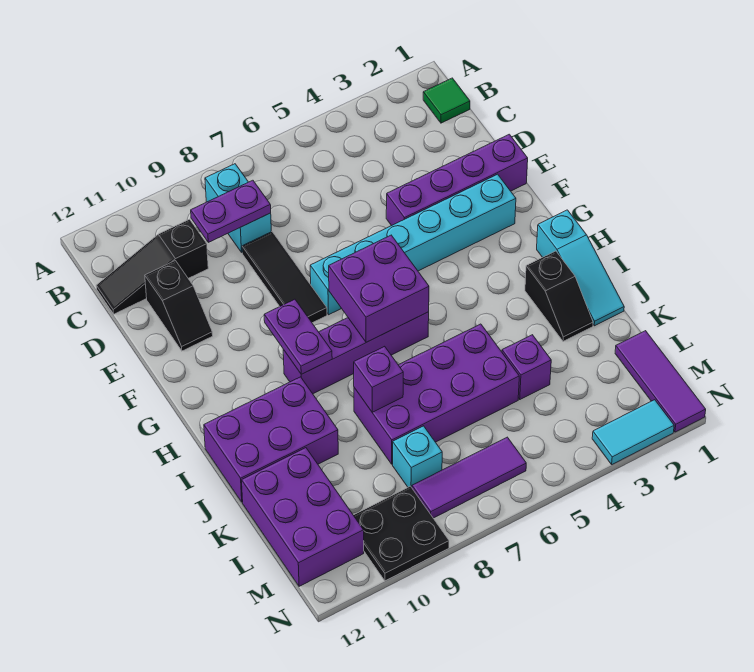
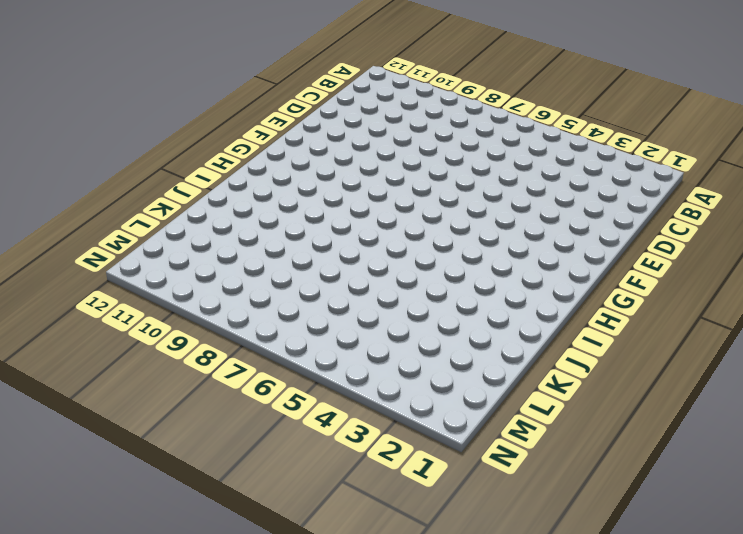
none -> green 1x1 tile [423,78,470,123]
none -> cyan 1x2 brick [205,164,271,252]
none -> black 1x3 slope [96,219,208,314]

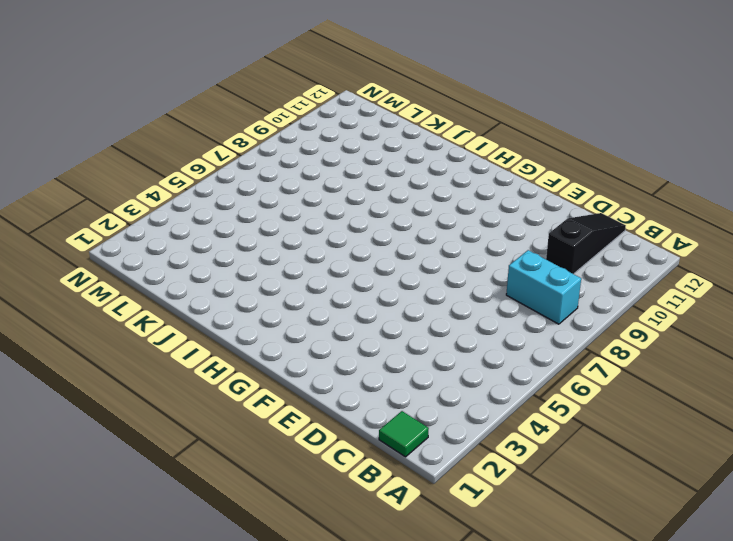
none -> black 1x3 tile [242,232,327,323]
none -> black 1x2 slope [145,261,213,351]
none -> purple 1x4 brick [386,134,528,226]

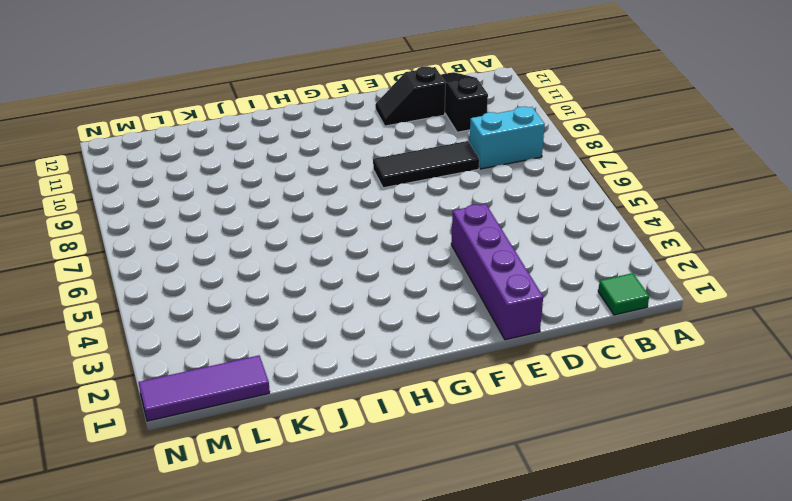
none -> cyan 1x6 brick [310,174,516,315]
none -> cyan 1x3 slope [537,210,624,326]
none -> purple 1x4 brick [283,312,429,394]

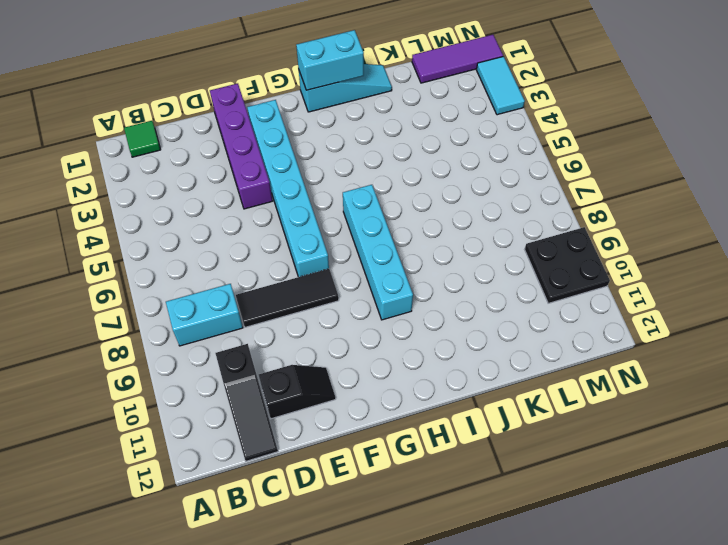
cyan 1x2 brick [296,30,364,90] -> none
cyan 1x4 brick [343,185,413,320] -> purple 1x4 brick [283,312,429,394]
none -> black 1x2 slope [525,251,593,341]
none -> purple 2x3 brick [204,377,338,502]
none -> purple 2x4 brick [354,324,519,464]

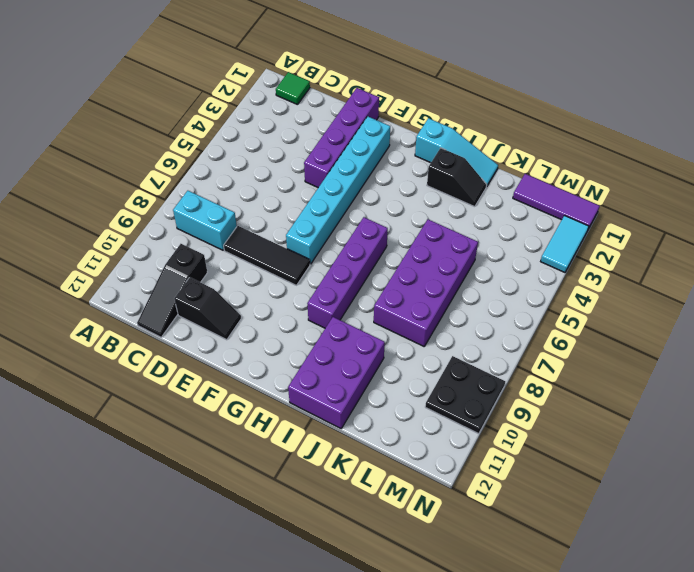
none -> purple 1x1 brick [502,335,551,399]
none -> purple 2x3 brick [242,448,364,586]
none -> cyan 1x1 brick [393,426,442,488]

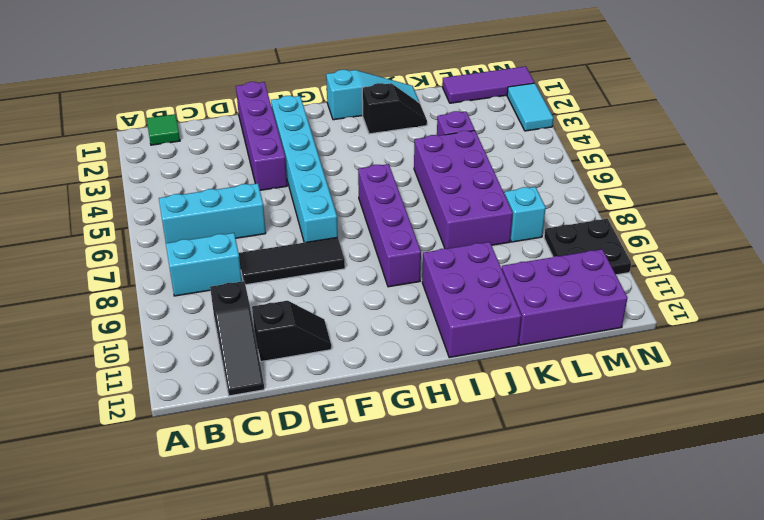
cyan 1x3 brick [159,183,266,243] -> none
none -> purple 1x3 tile [412,437,526,518]
none -> purple 1x2 plate [191,180,271,242]
none -> purple 2x2 brick [329,235,429,342]

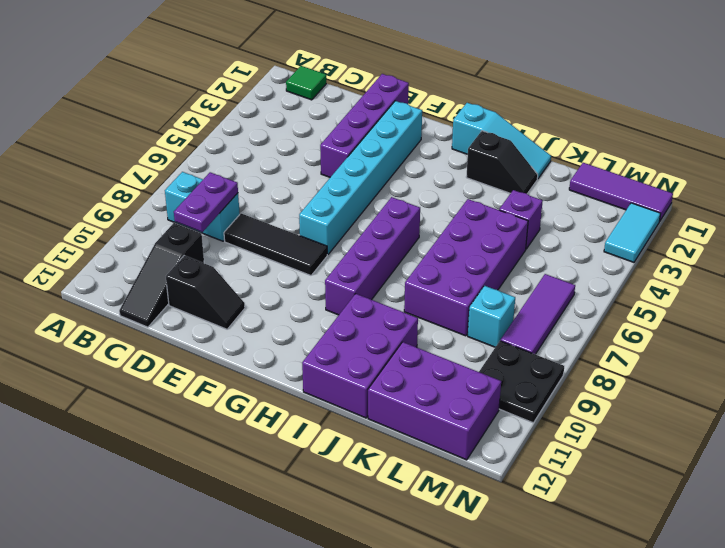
none -> purple 2x2 brick [329,235,429,342]
none -> purple 1x2 plate [264,299,332,374]
none -> purple 1x1 brick [354,346,403,412]

